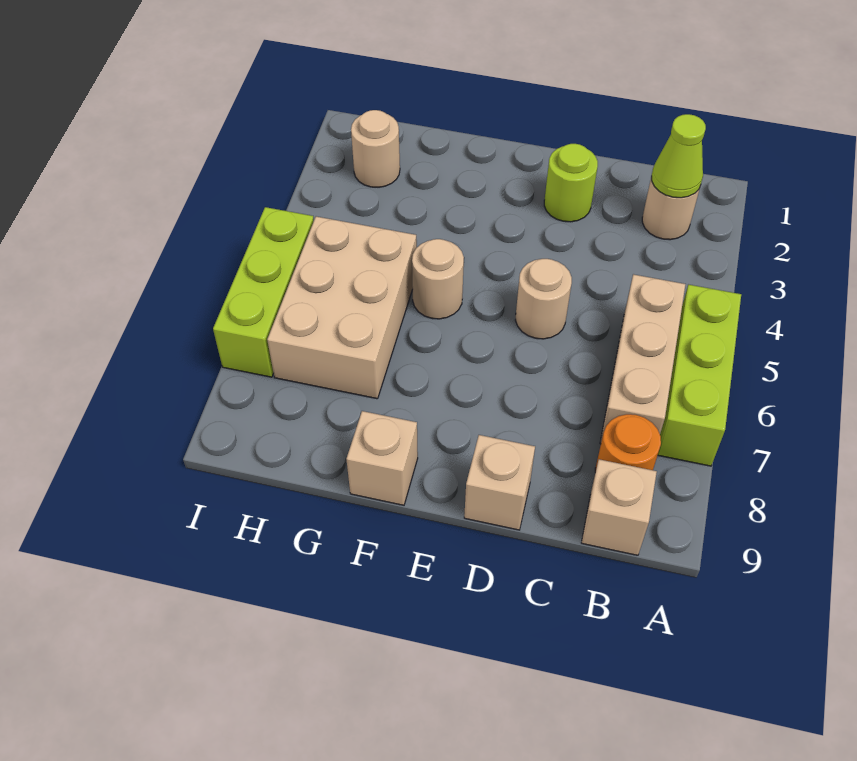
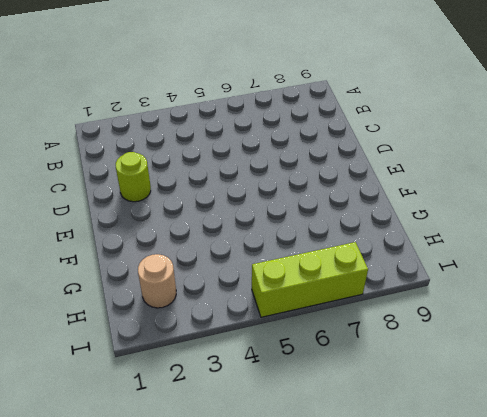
none -> lime 1x3 brick [658,285,741,466]
none -> tan 1x1 round brick [642,176,700,240]
none -> tan 1x3 brick [600,274,685,444]

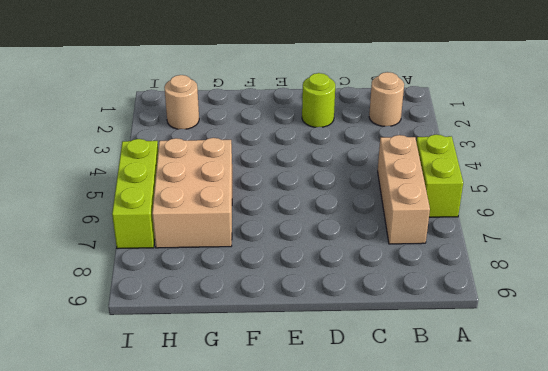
lime 1x2 brick [416,135,463,217] -> lime 1x3 brick [658,285,741,466]
none -> orange 1x1 round brick [595,414,661,472]
none -> tan 1x1 brick [581,459,657,555]
none -> tan 1x1 round brick [516,259,572,339]

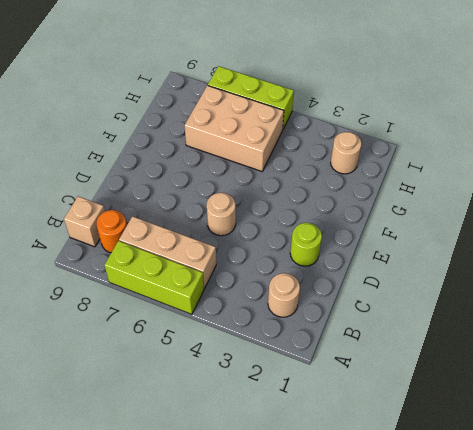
none -> tan 1x1 brick [464,435,535,530]
none -> tan 1x1 round brick [412,239,464,319]
none -> tan 1x1 brick [346,411,418,505]

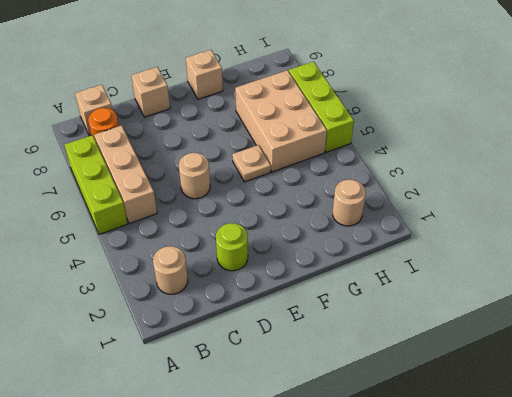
tan 1x1 plate [232,145,271,182] -> tan 1x1 round brick [412,239,464,319]
none -> lime 1x1 cone [652,114,706,198]

